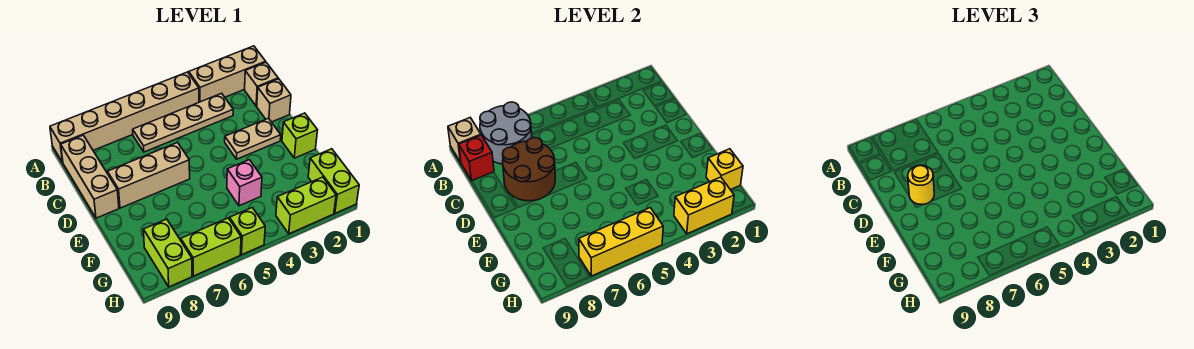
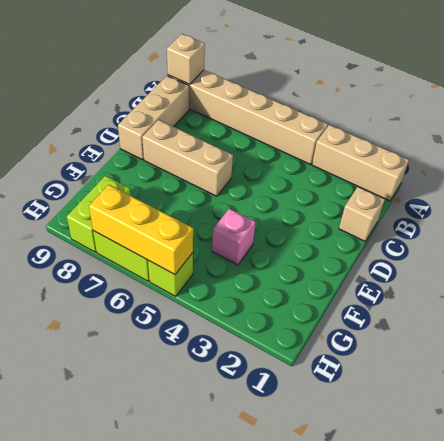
none -> tan 1x1 brick [245,62,278,106]
none -> tan 1x4 plate [133,93,233,152]
none -> tan 1x2 plate [225,118,281,159]

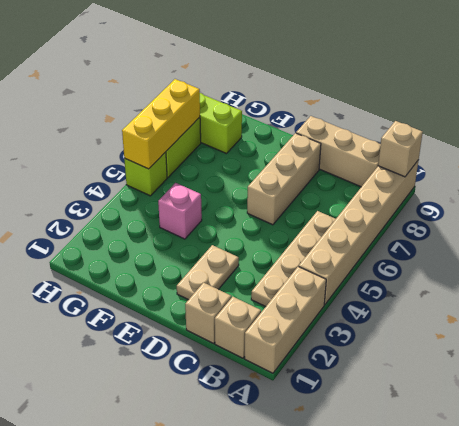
none -> lime 1x1 brick [282,113,318,158]
none -> lime 1x2 brick [308,149,359,213]
none -> lime 1x2 brick [276,177,336,234]

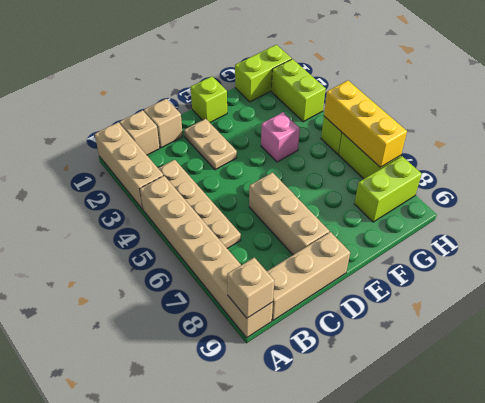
none -> grey 2x2 round brick [480,102,532,164]
none -> red 1x1 brick [459,135,494,181]
none -> brown 2x2 round brick [503,138,555,201]

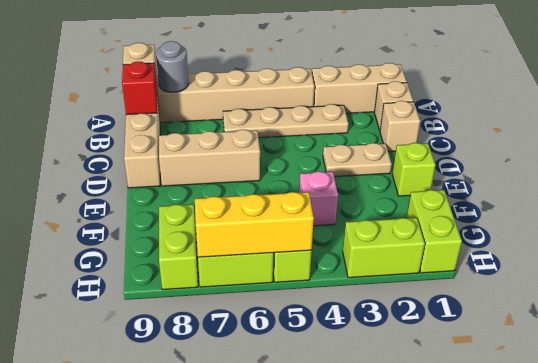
grey 1x1 round brick [156,41,189,92] -> grey 2x2 round brick [480,102,532,164]
none -> brown 2x2 round brick [503,138,555,201]
none -> yellow 1x1 brick [706,149,743,190]
none -> yellow 1x2 brick [674,177,734,234]

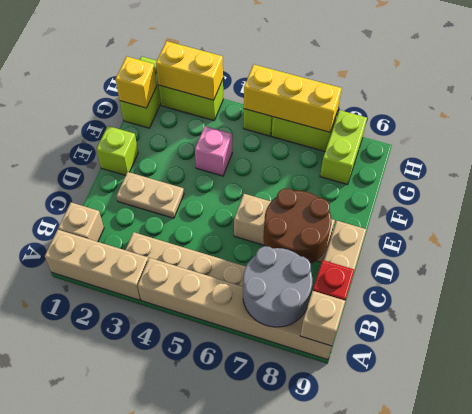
none -> tan 1x1 brick [257,79,291,122]
none -> yellow 1x1 round brick [908,165,934,204]

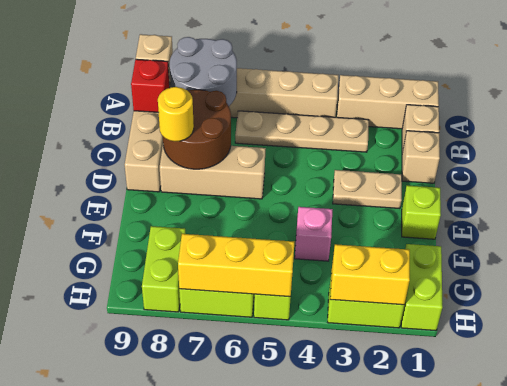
none -> yellow 1x1 brick [706,149,743,190]

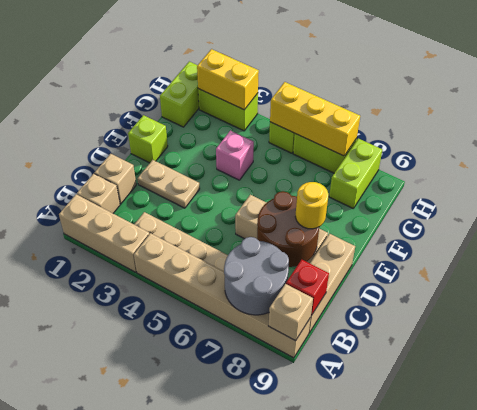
none -> yellow 1x1 brick [706,149,743,190]

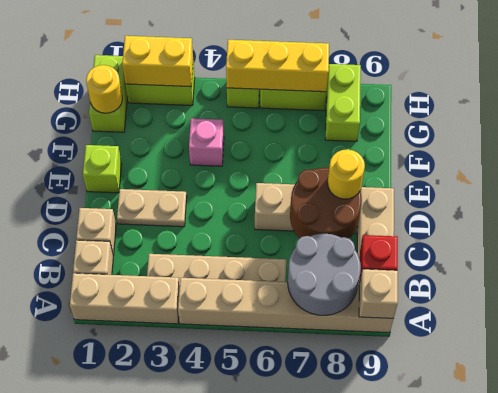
yellow 1x1 round brick [86,65,122,113] -> yellow 1x1 brick [706,149,743,190]

